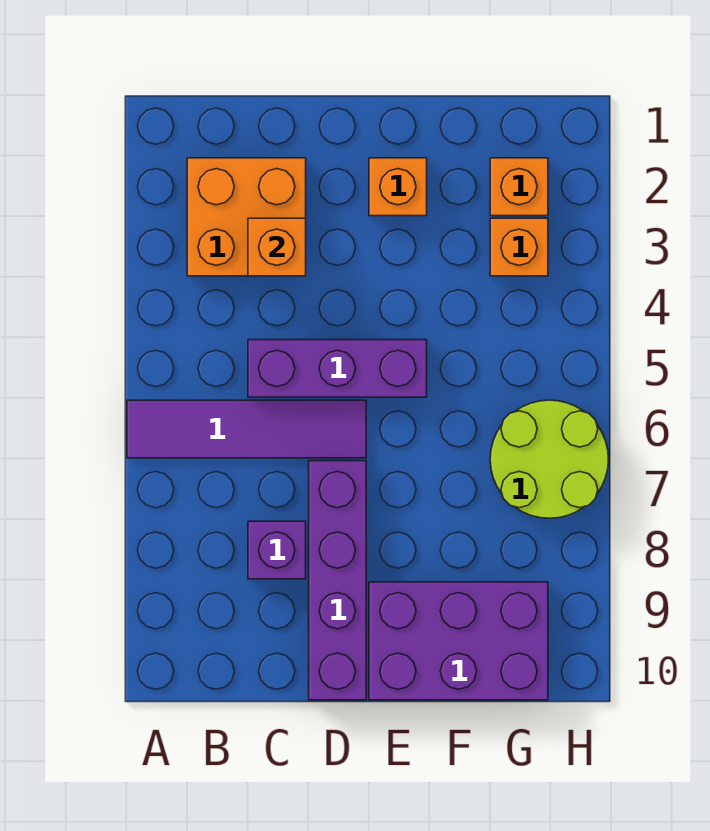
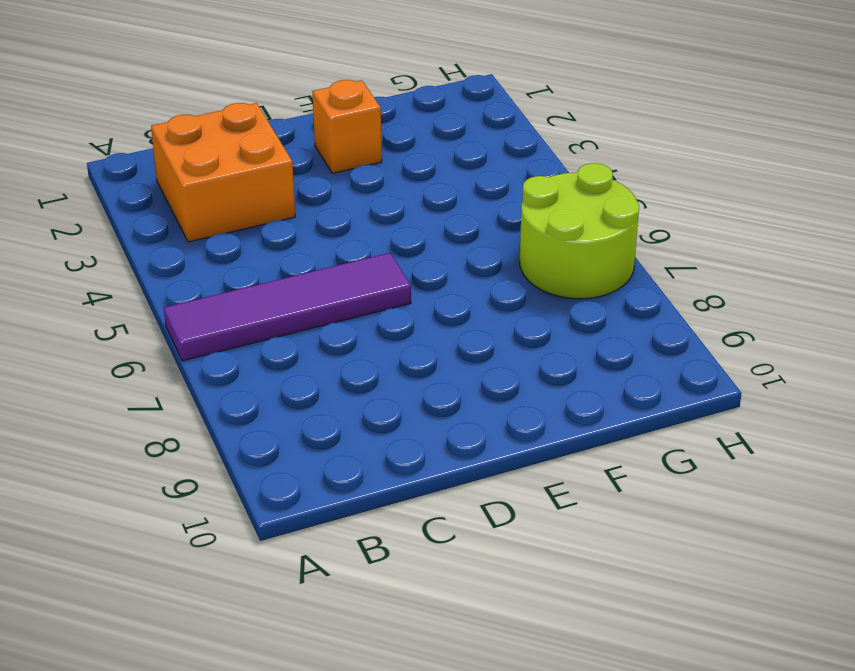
none -> purple 1x3 brick [248,340,427,397]
none -> purple 1x1 brick [248,521,306,579]

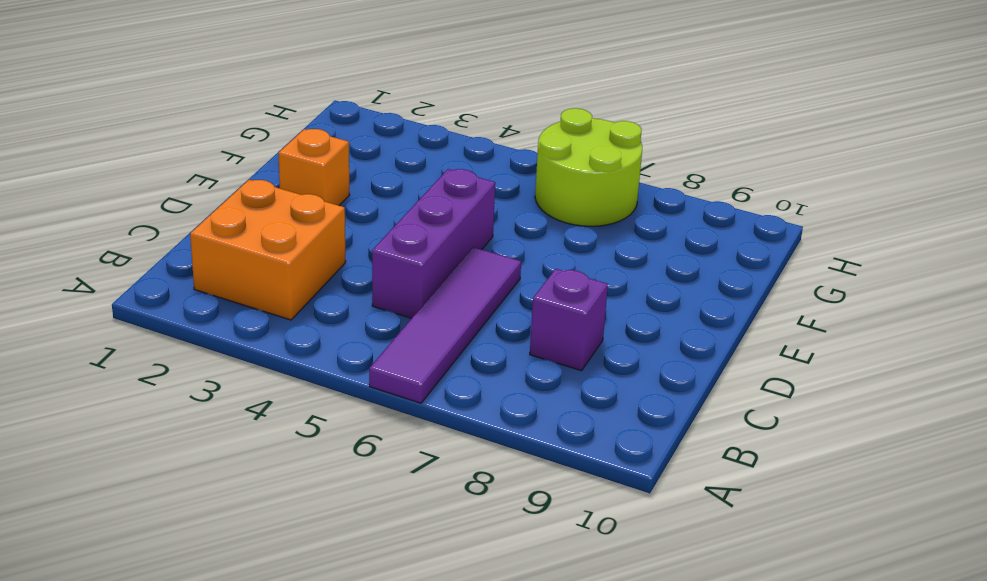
none -> purple 1x4 brick [309,461,366,700]
none -> purple 2x3 brick [369,582,548,700]

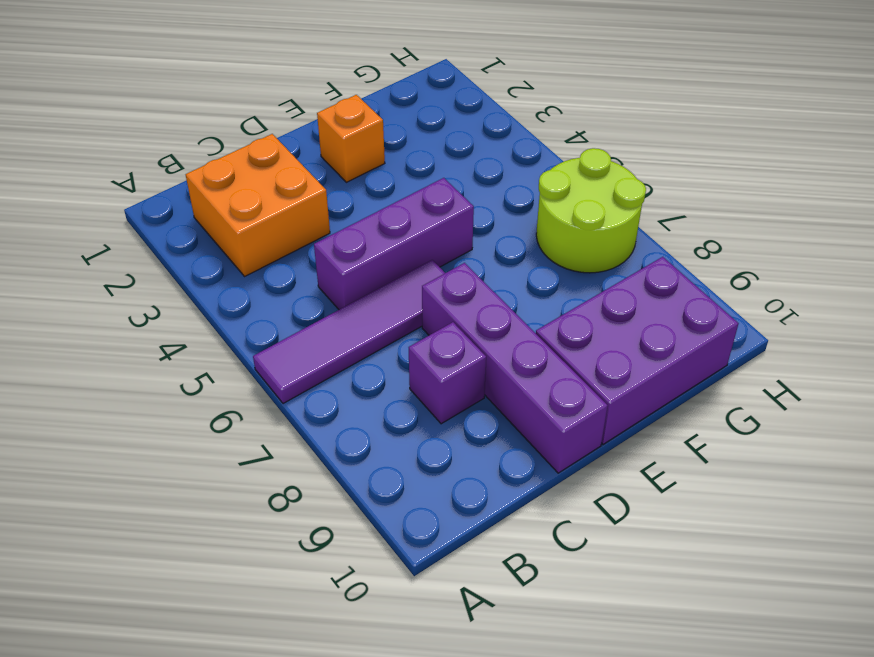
none -> orange 1x1 brick [490,158,548,216]
none -> orange 1x1 brick [490,218,548,276]

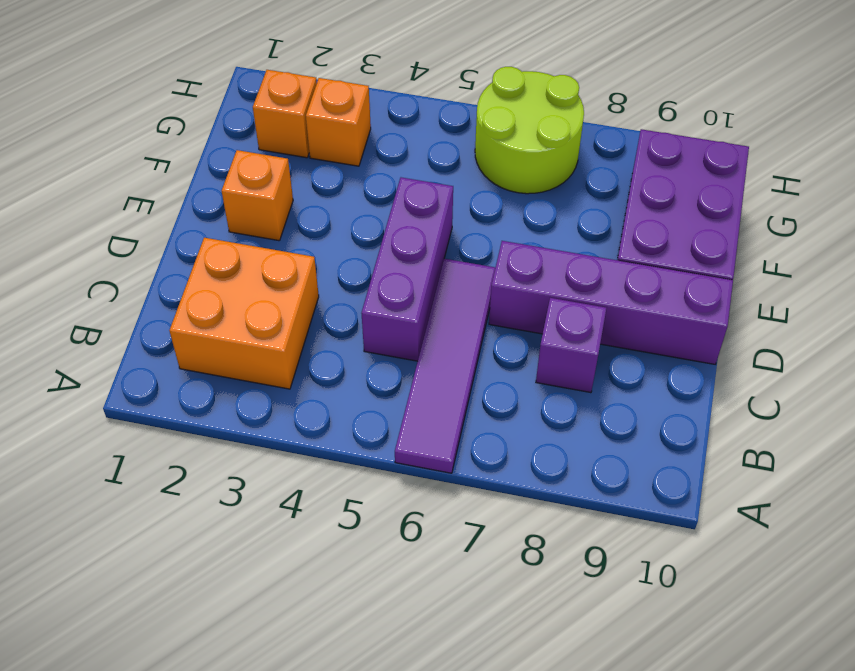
none -> orange 1x1 brick [248,218,306,276]

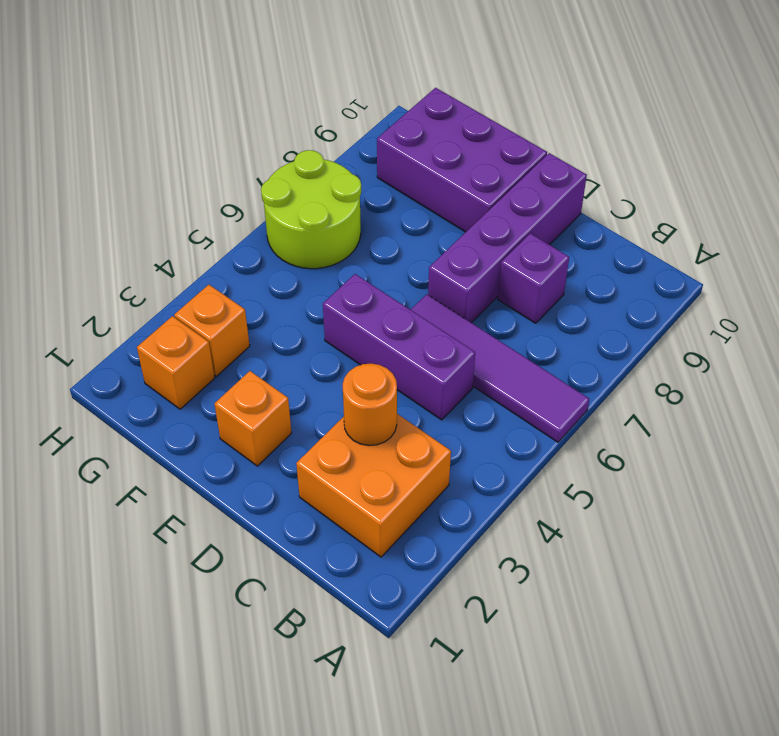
orange 1x1 round brick [343,363,397,446] -> orange 1x1 brick [248,218,306,276]

